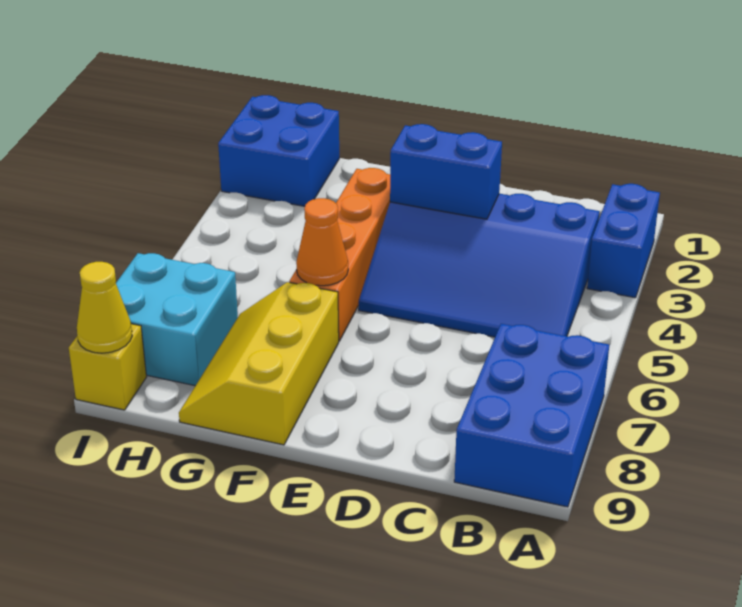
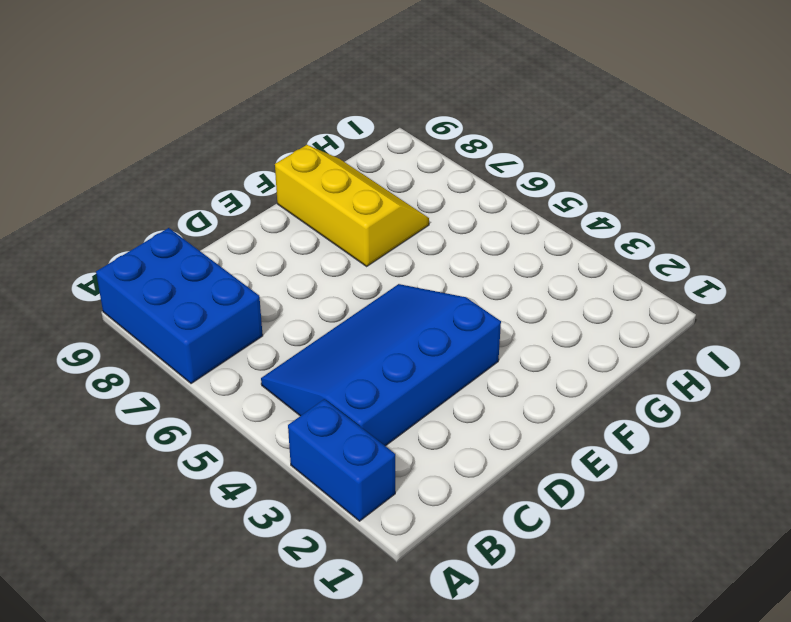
none -> orange 1x4 brick [289,168,390,341]
none -> blue 2x2 brick [218,95,339,206]

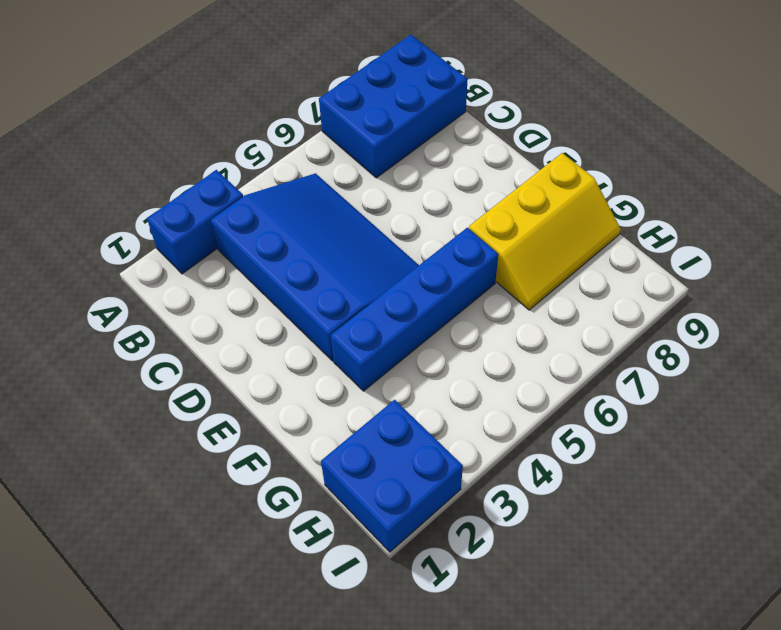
blue 1x4 brick [331,228,498,391] -> orange 1x4 brick [289,168,390,341]
none -> cyan 2x2 brick [116,253,238,386]
none -> yellow 1x1 brick [69,324,146,410]

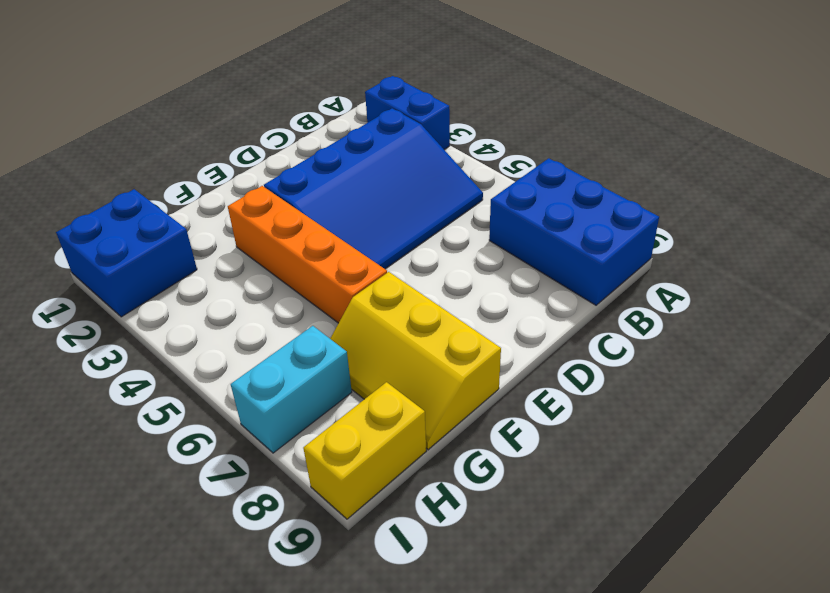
cyan 1x2 brick [231,326,352,453] -> cyan 2x2 brick [116,253,238,386]
yellow 1x2 brick [303,382,426,519] -> yellow 1x1 brick [69,324,146,410]
none -> blue 1x2 brick [390,124,502,219]
none -> orange 1x1 cone [296,198,348,286]

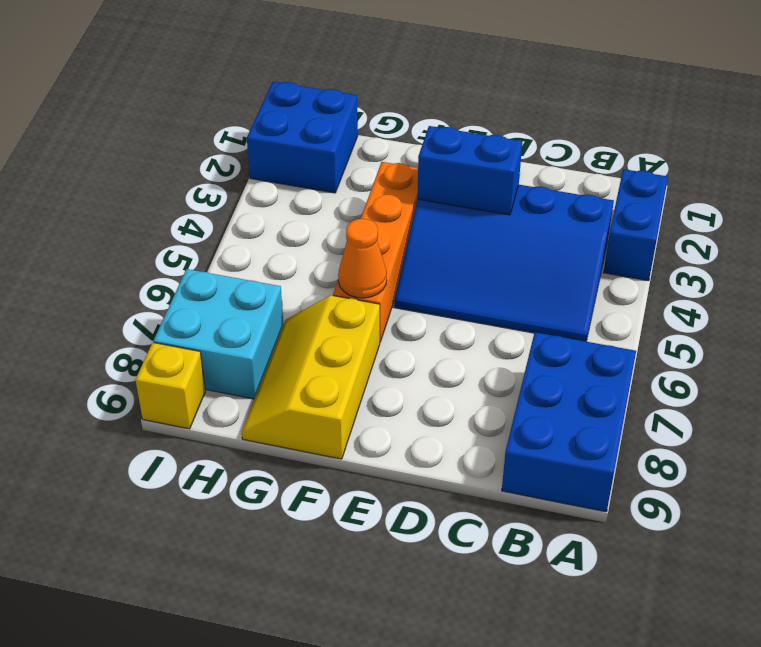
none -> yellow 1x1 cone [77,262,132,353]

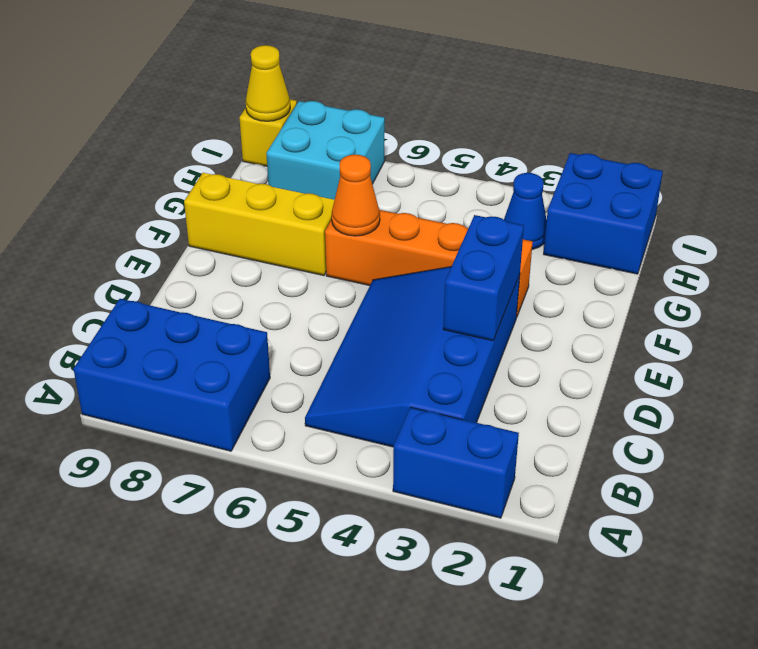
blue 1x1 cone [504,173,547,249] -> none

